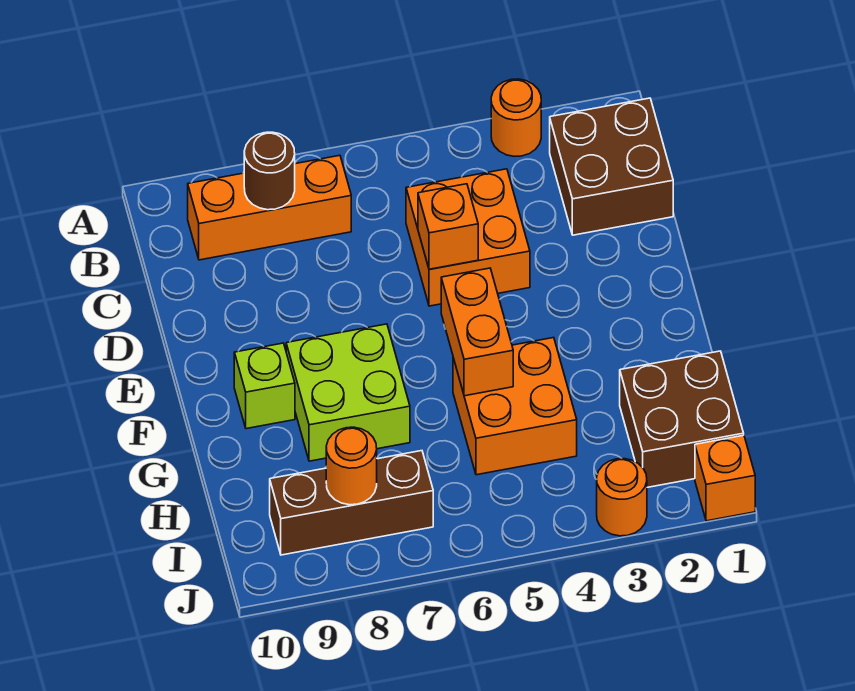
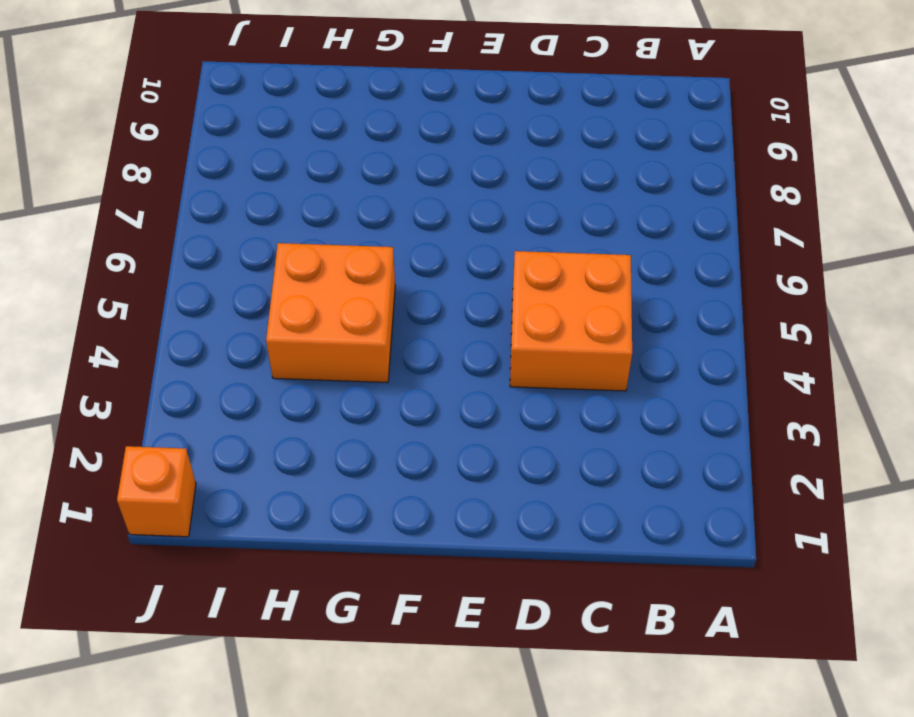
none -> orange 1x1 round brick [491,79,541,156]
none -> brown 2x2 brick [550,98,673,235]
none -> orange 1x3 brick [188,155,351,260]

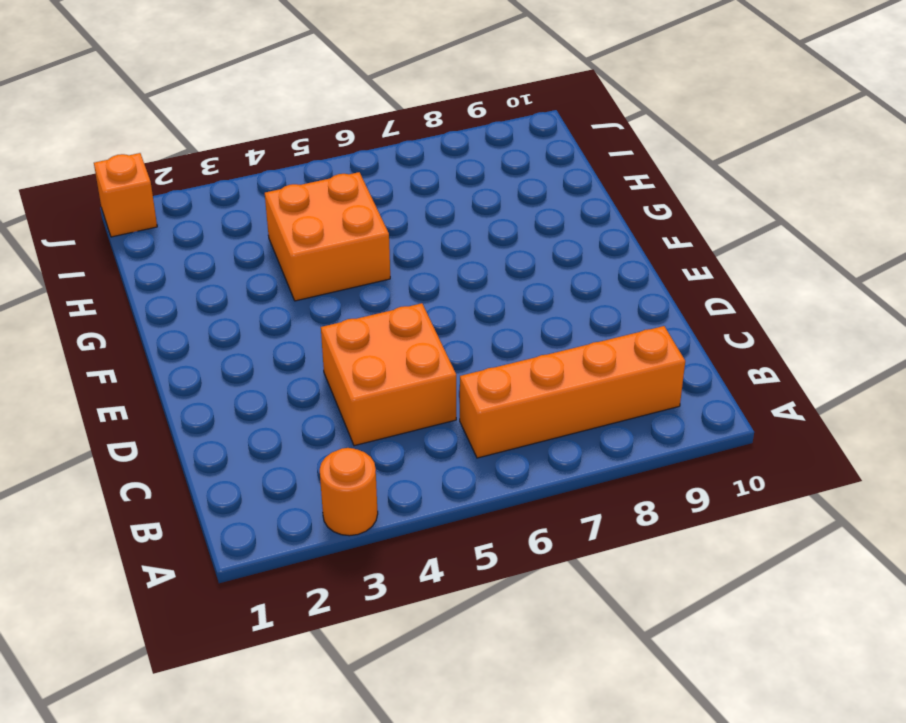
orange 1x4 brick [460,326,685,458] -> orange 1x3 brick [188,155,351,260]
none -> brown 2x2 brick [550,98,673,235]
none -> lime 2x2 brick [286,324,410,461]
none -> lime 1x1 brick [234,343,295,429]

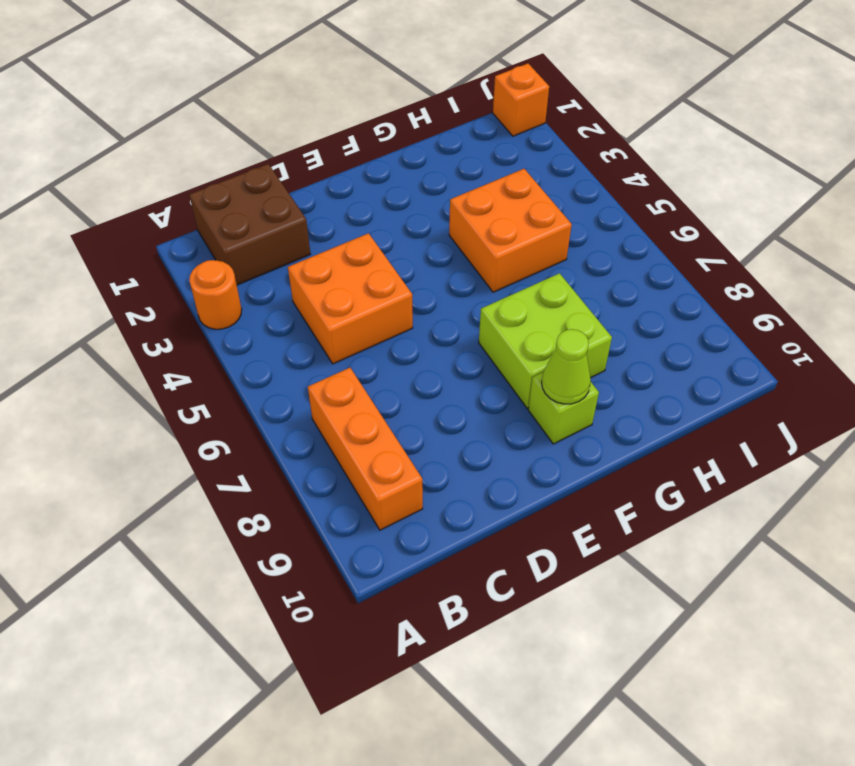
lime 1x1 cone [542,329,591,404] -> none
none -> brown 2x2 brick [620,351,744,487]
none -> brown 1x3 brick [270,451,433,555]
none -> orange 1x1 round brick [597,459,647,536]

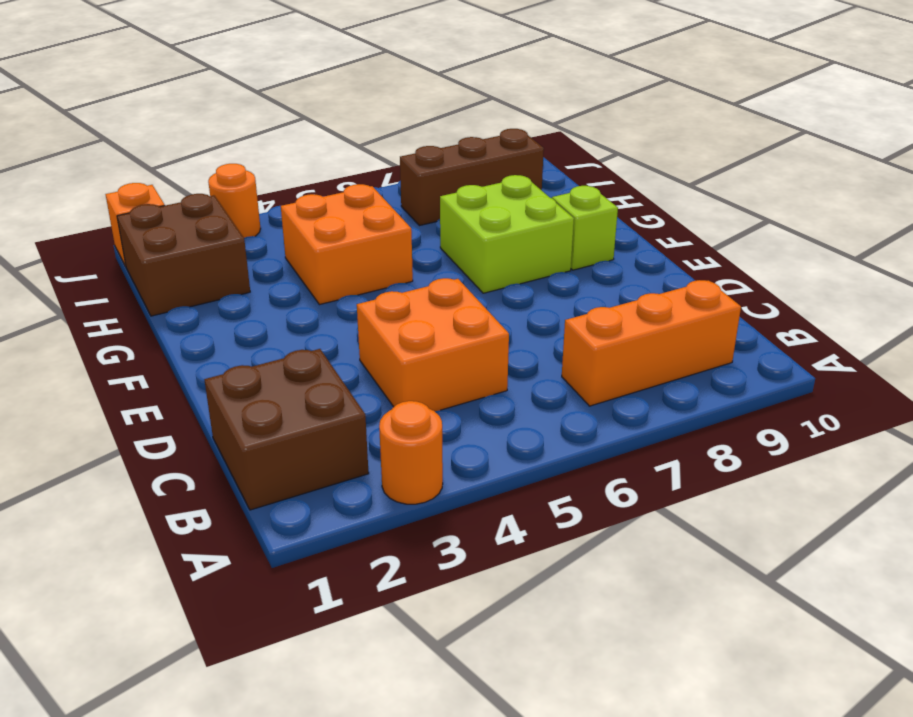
none -> brown 1x1 round brick [244,132,295,210]
none -> orange 1x1 brick [418,184,478,269]
none -> orange 1x2 brick [441,268,513,396]

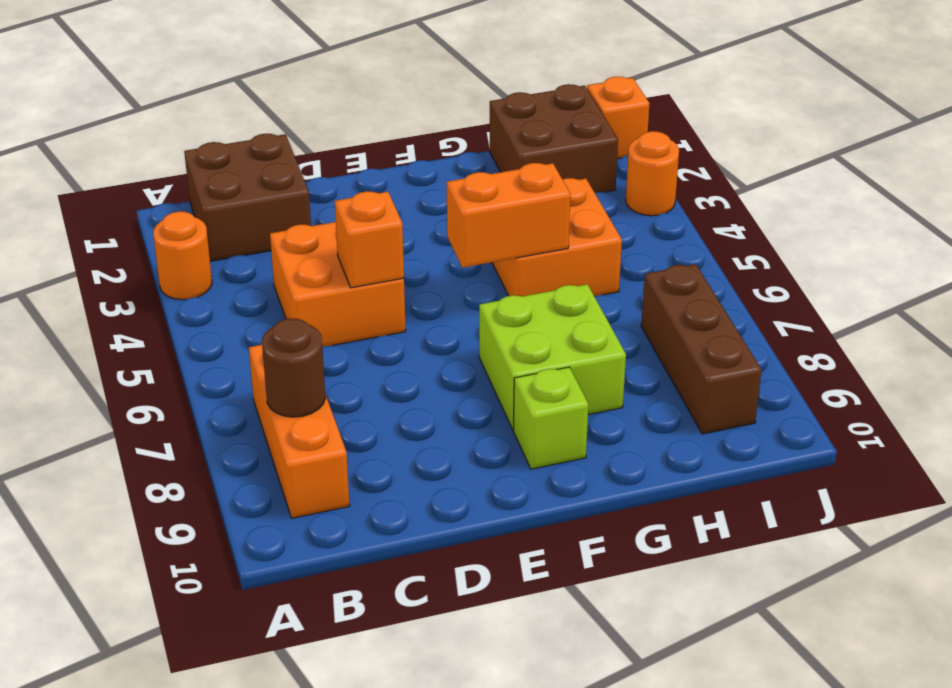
none -> orange 1x1 round brick [326,427,377,505]

